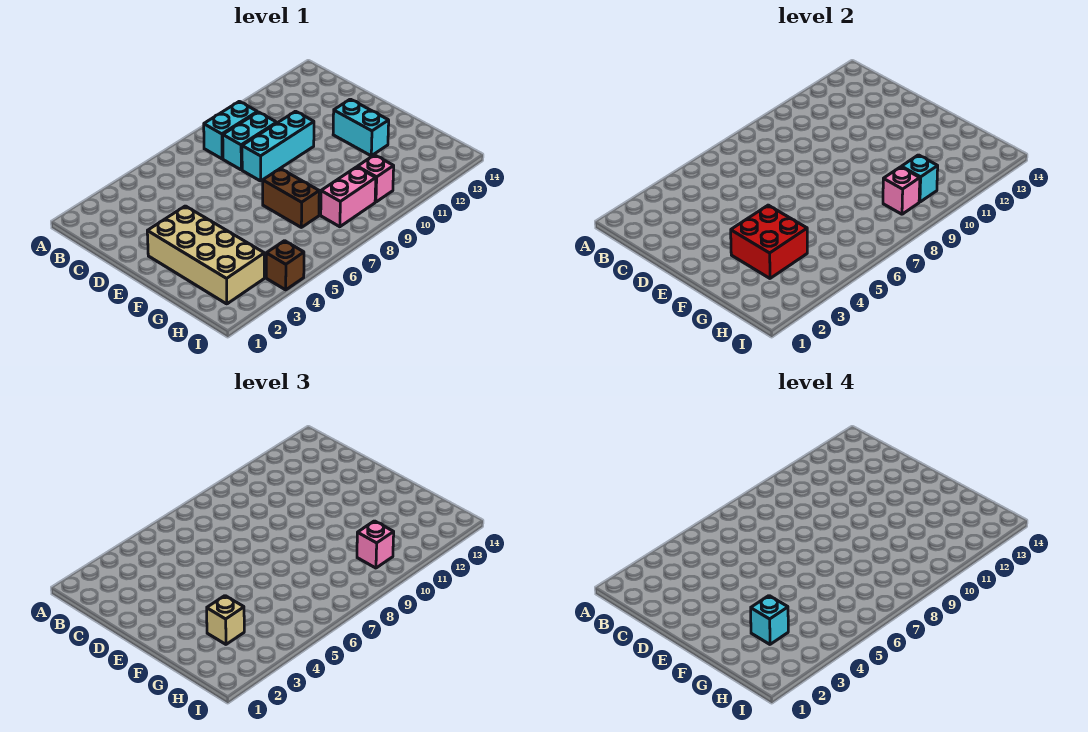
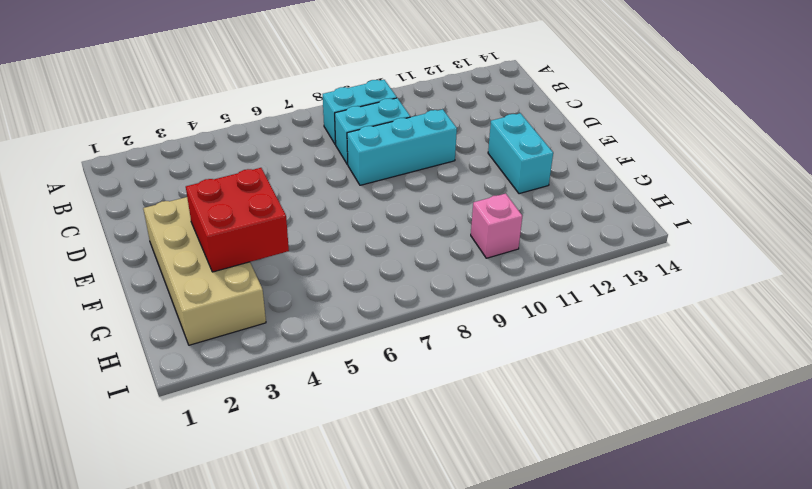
none -> brown 1x2 brick [263,168,319,227]
none -> pink 1x2 brick [321,167,376,227]
none -> brown 1x1 brick [266,241,304,290]

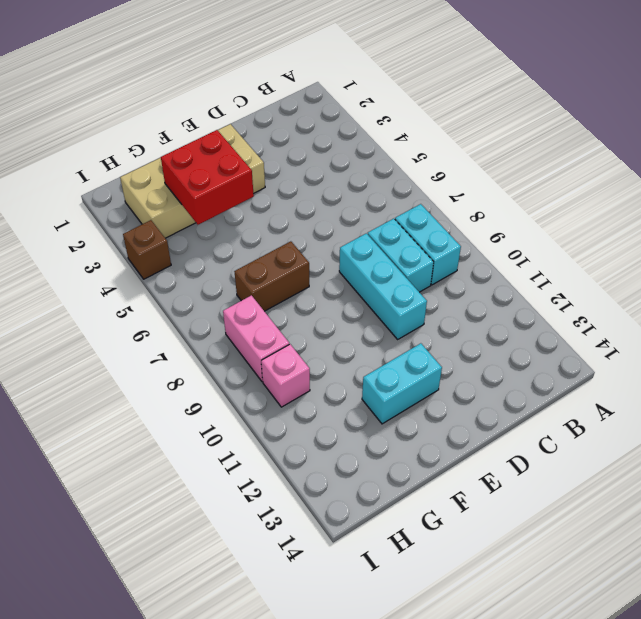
none -> pink 1x1 brick [883,167,920,214]
none -> cyan 1x1 brick [901,155,938,202]
none -> tan 1x1 brick [207,596,244,644]

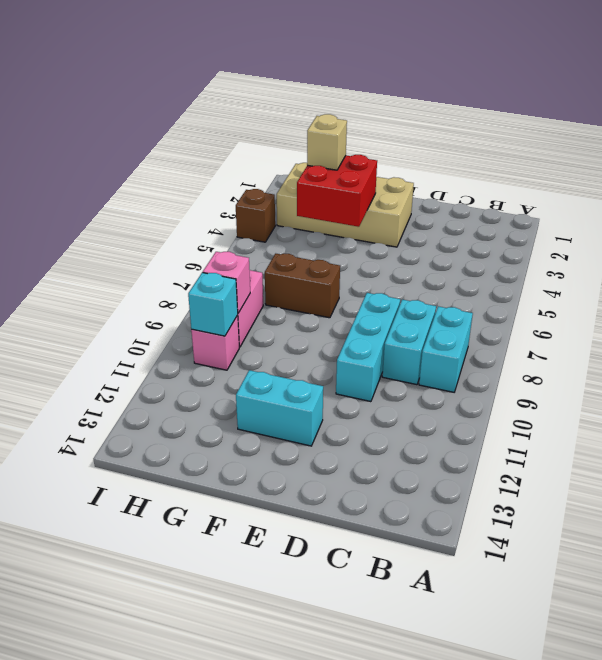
none -> pink 1x1 brick [357,521,394,568]
none -> cyan 1x1 brick [751,596,788,644]

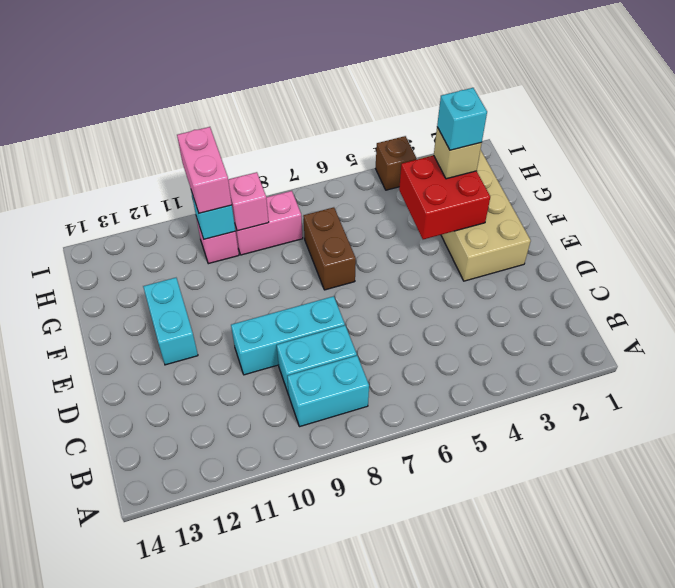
pink 1x2 brick [177,127,232,213] -> pink 1x1 brick [357,521,394,568]

